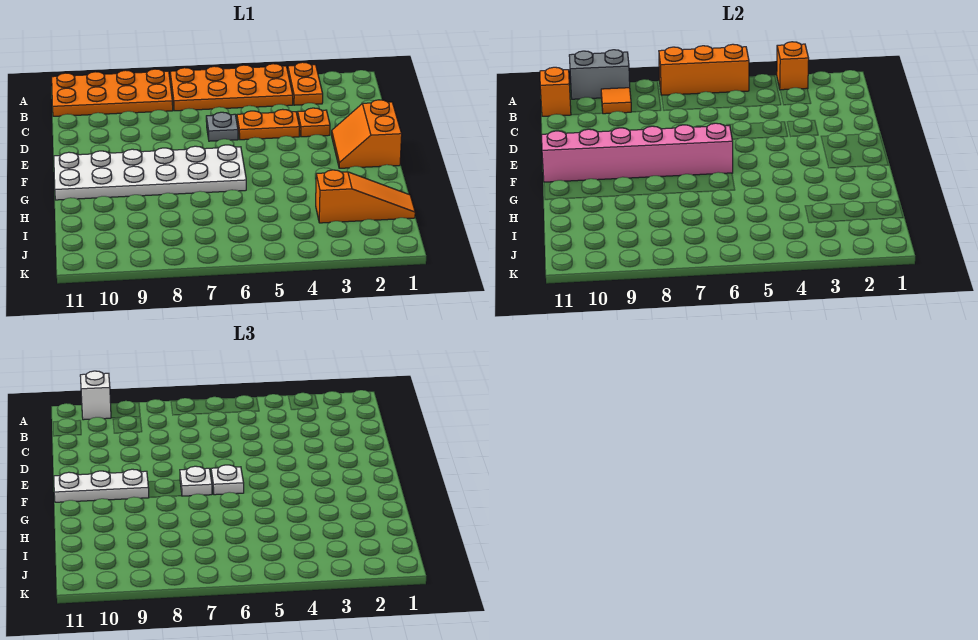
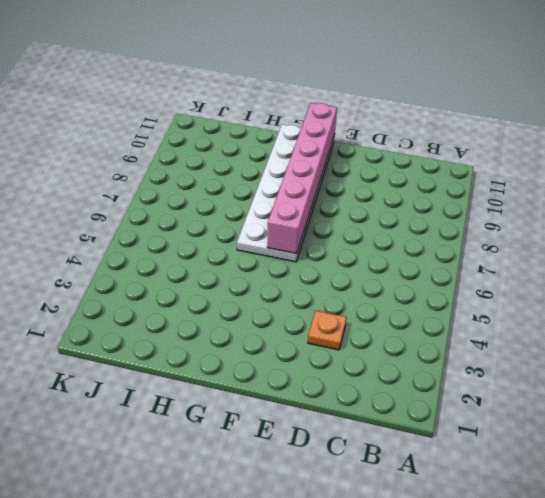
none -> orange 1x2 plate [288,62,323,105]
none -> orange 2x4 plate [170,64,293,111]
none -> orange 2x4 plate [52,69,173,116]

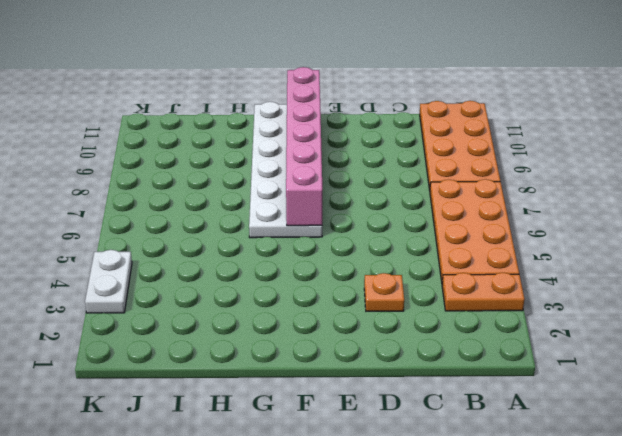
white 1x2 plate [85,250,132,313] -> none
none -> orange 1x2 plate [237,109,300,140]
none -> grey 1x1 plate [206,112,238,141]
none -> orange 2x2 slope [332,100,402,168]

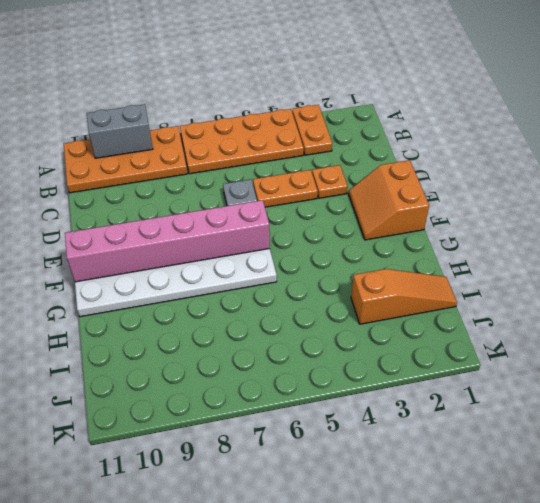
none -> orange 1x1 brick [777,42,809,90]
none -> orange 1x3 brick [659,44,749,95]
none -> orange 1x1 tile [601,88,631,114]

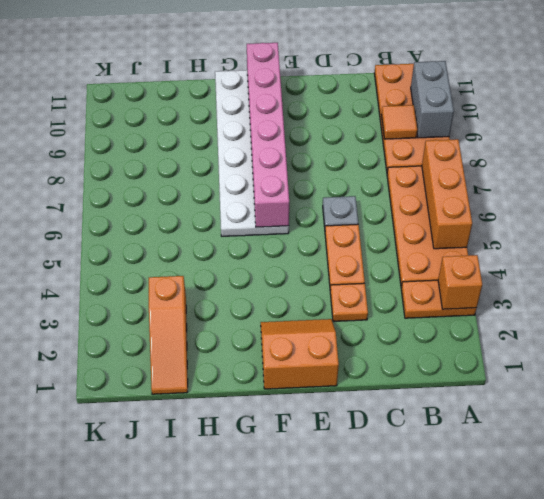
none -> orange 1x1 brick [540,67,571,116]
none -> white 1x1 brick [80,371,111,420]
none -> white 1x1 plate [211,465,244,495]

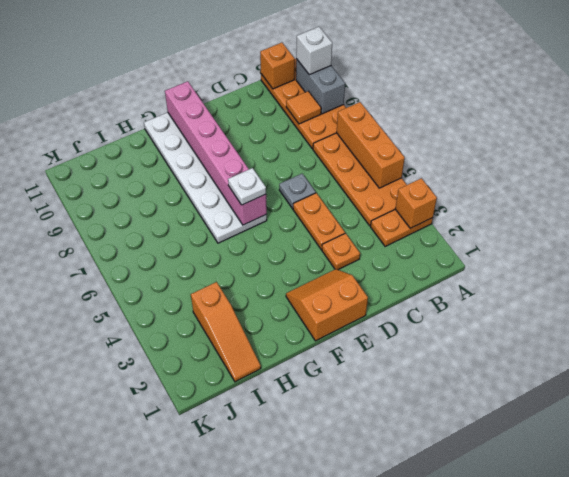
none -> white 1x1 plate [180,466,212,496]
none -> white 1x3 plate [54,469,149,502]

